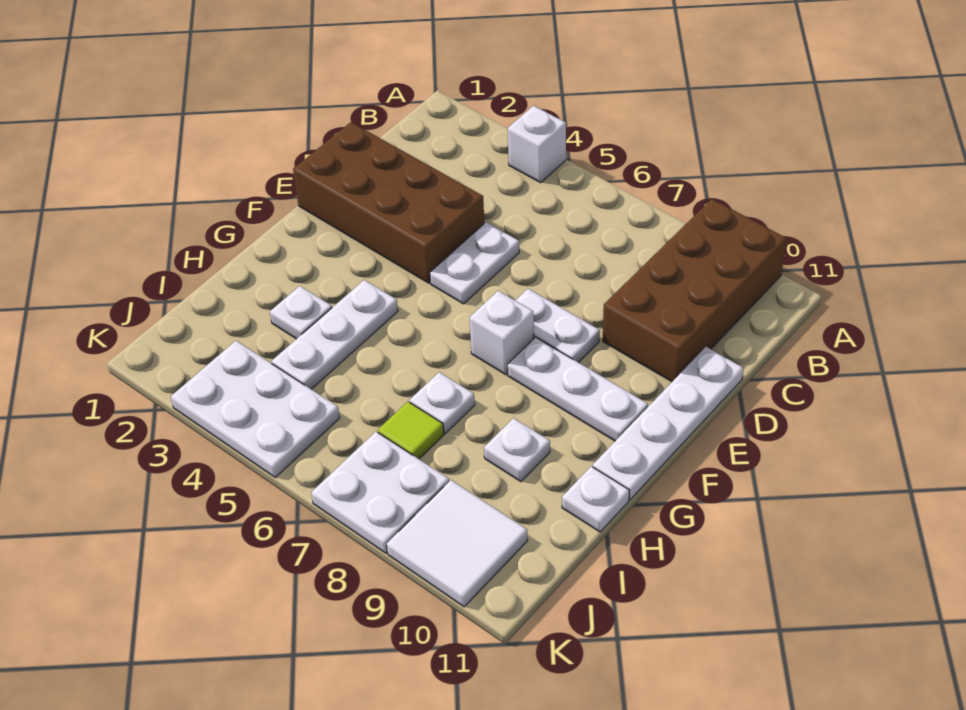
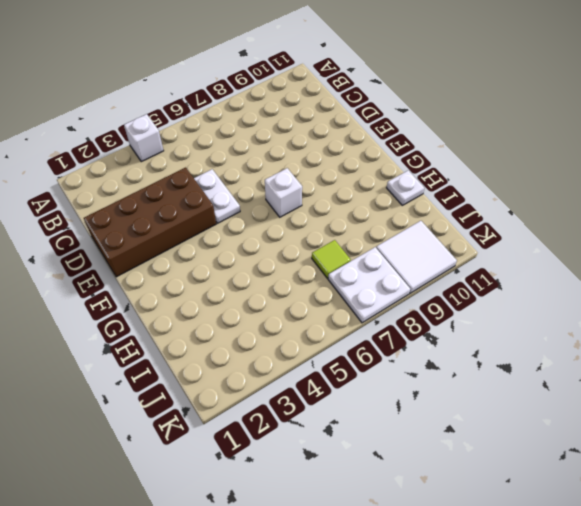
none -> brown 2x4 brick [603,199,786,382]
none -> white 1x4 plate [593,347,743,499]
none -> white 1x2 plate [515,289,600,363]

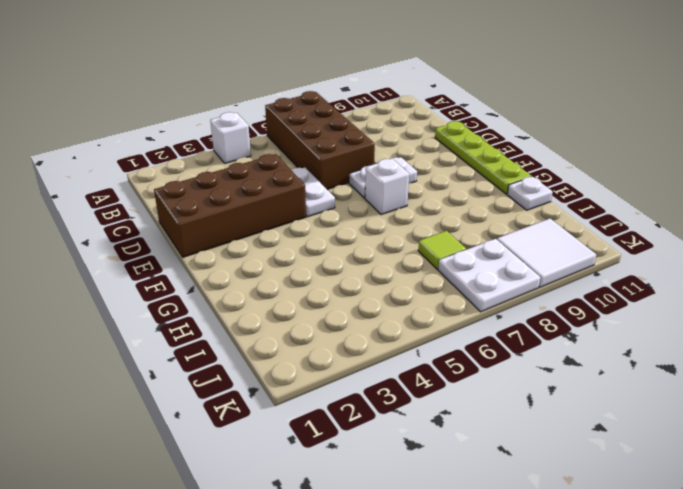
brown 2x4 brick [265,91,375,189] -> brown 2x4 brick moved to [603,199,786,382]
lime 1x4 plate [435,121,532,194] -> white 1x4 plate [593,347,743,499]
none -> white 1x3 plate [508,337,648,441]
none -> white 1x3 plate [271,280,398,389]
none -> white 1x1 plate [270,286,332,339]

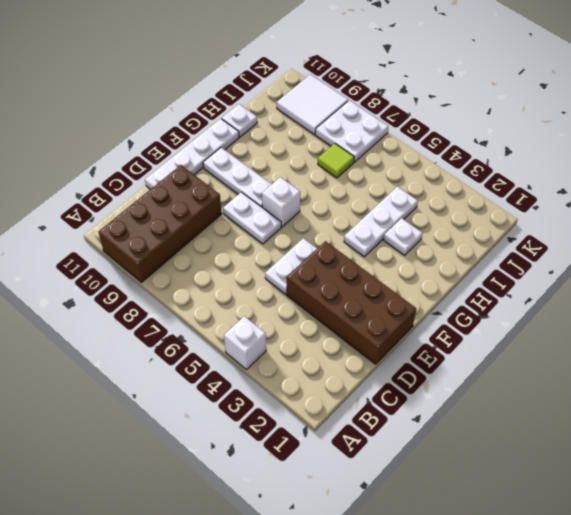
none -> white 1x1 plate [409,372,475,433]
none -> white 1x1 plate [484,418,550,482]
none -> white 2x3 plate [171,341,340,477]

